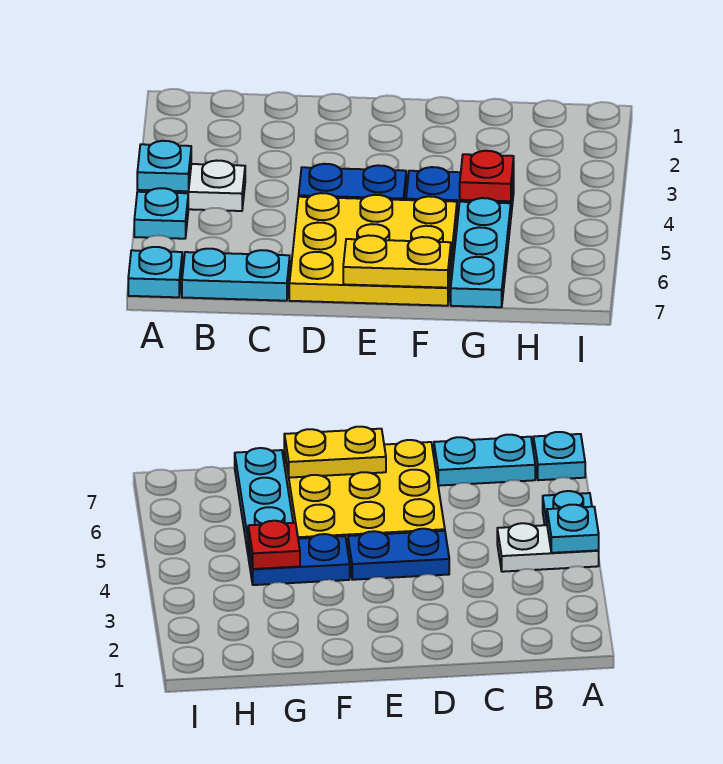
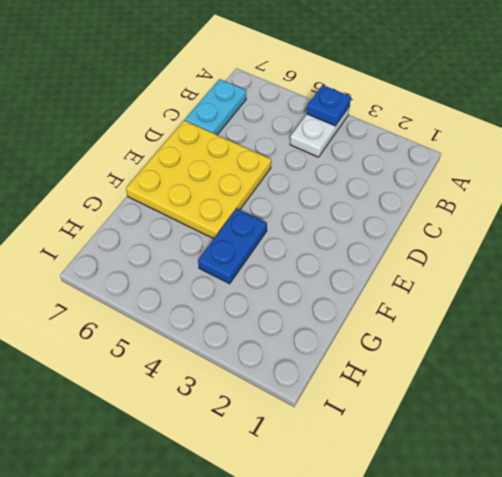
blue 1x1 plate [307,85,351,126] -> cyan 1x1 plate [137,141,191,191]
none -> cyan 1x1 plate [134,188,188,239]
none -> cyan 1x1 plate [128,247,182,297]

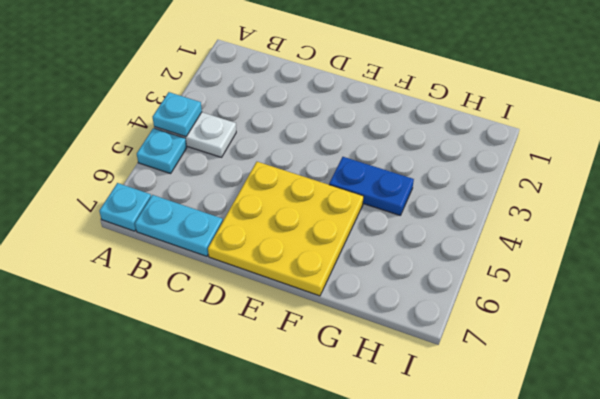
none -> blue 1x2 plate [299,164,406,200]
none -> cyan 1x3 plate [451,198,511,307]

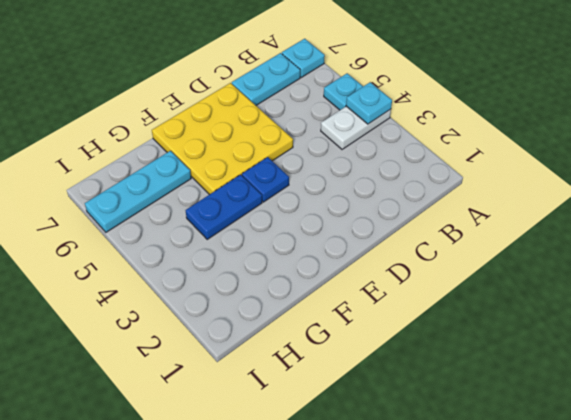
blue 1x1 plate [242,157,289,202] -> blue 1x2 plate [299,164,406,200]
cyan 1x3 plate [85,151,191,232] -> cyan 1x3 plate turned to [451,198,511,307]
none -> yellow 1x2 plate [343,235,451,288]
none -> red 1x1 plate [460,151,514,201]

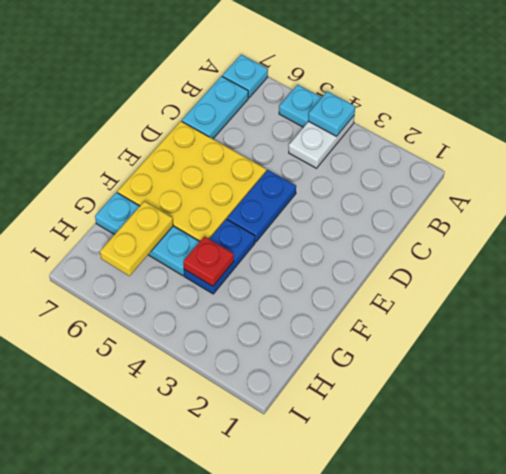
yellow 1x2 plate [100,201,173,276] -> yellow 1x2 plate moved to [343,235,451,288]

